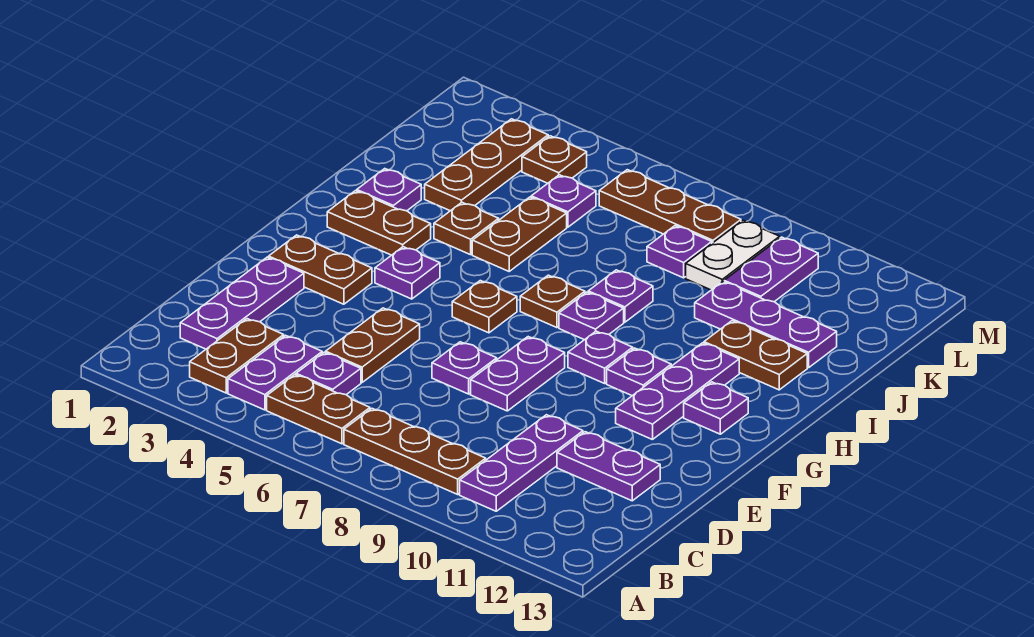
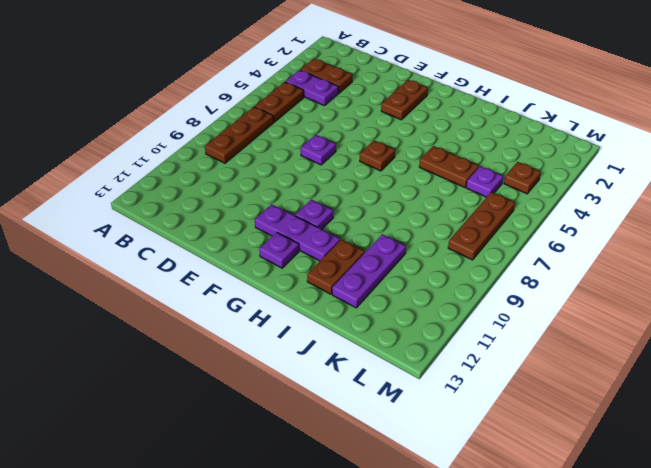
none -> purple 1x3 plate [460,415,583,511]
none -> purple 1x3 plate [180,257,304,349]
none -> purple 1x1 plate [296,352,361,395]
none -> brown 1x2 plate [326,308,420,382]

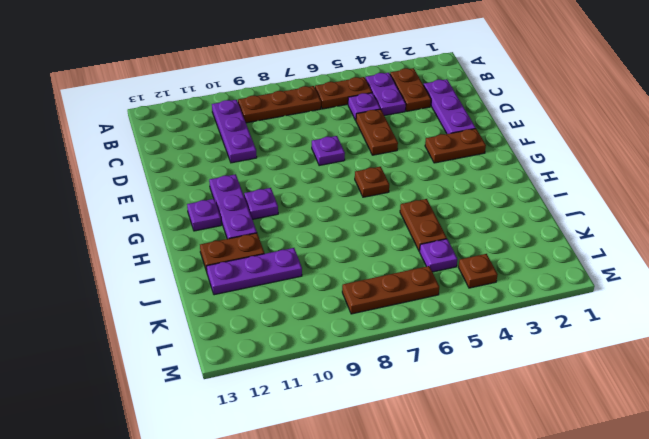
none -> purple 1x2 plate [557,432,660,501]
none -> purple 1x2 plate [471,337,565,411]
none -> purple 1x1 plate [375,247,440,299]
none -> purple 1x1 plate [568,331,633,383]

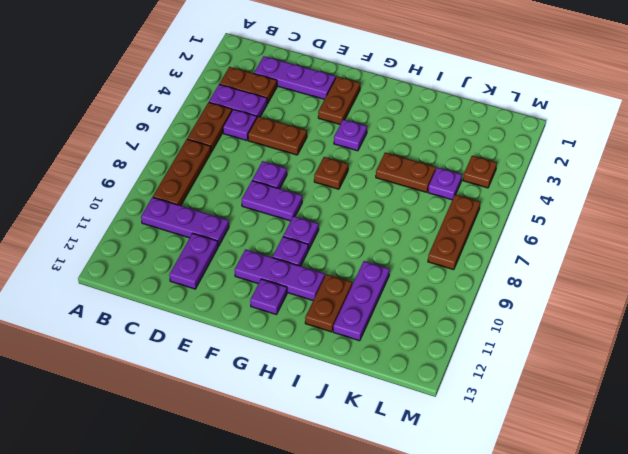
none -> brown 1x2 plate [327,191,431,255]
none -> brown 1x1 plate [520,275,585,328]
none -> purple 1x1 plate [559,292,624,340]
none -> purple 1x1 plate [357,169,421,211]

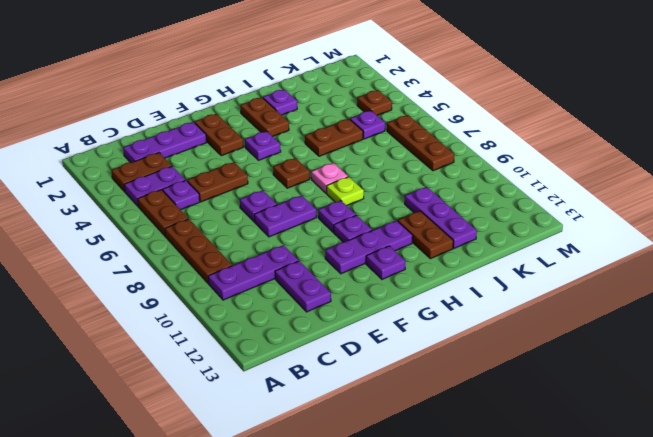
pink 1x1 plate [311,163,348,193] -> brown 1x1 plate [520,275,585,328]
lime 1x1 plate [327,177,364,206] -> purple 1x1 plate [559,292,624,340]
none -> brown 1x1 plate [434,202,499,255]
none -> purple 1x1 plate [588,270,653,322]
none -> brown 1x3 plate [425,119,548,211]
none -> purple 1x1 plate [647,226,712,278]

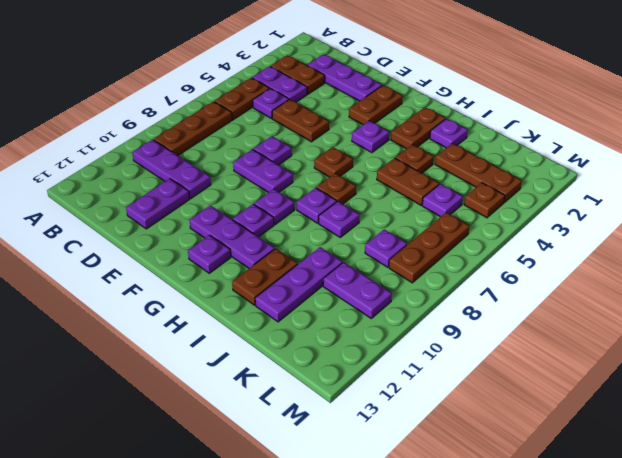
none -> white 1x2 plate [686,220,780,290]

